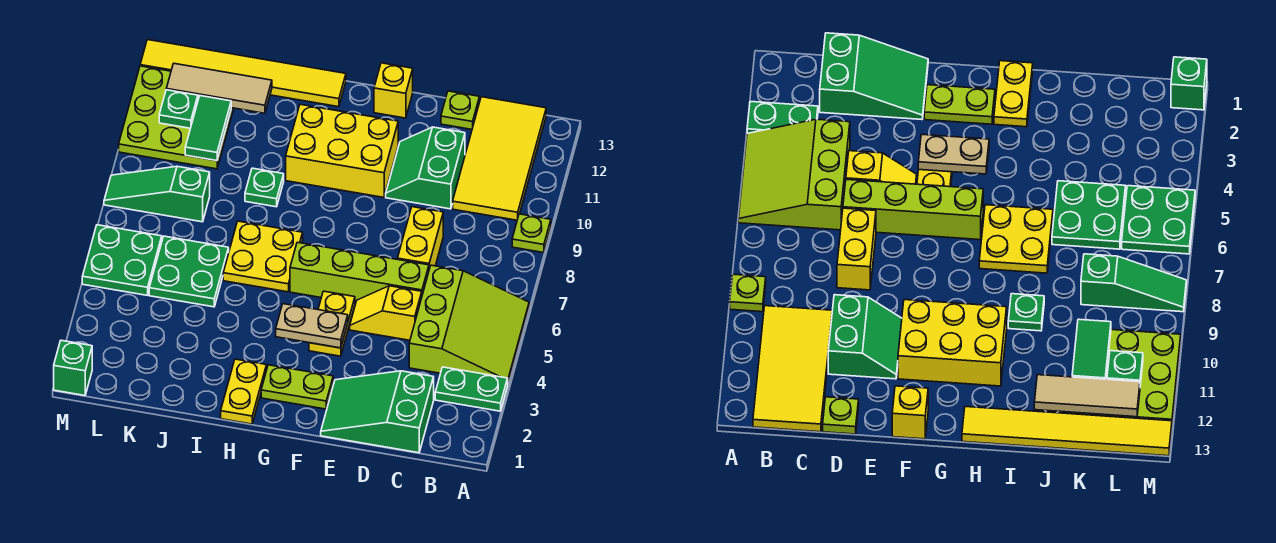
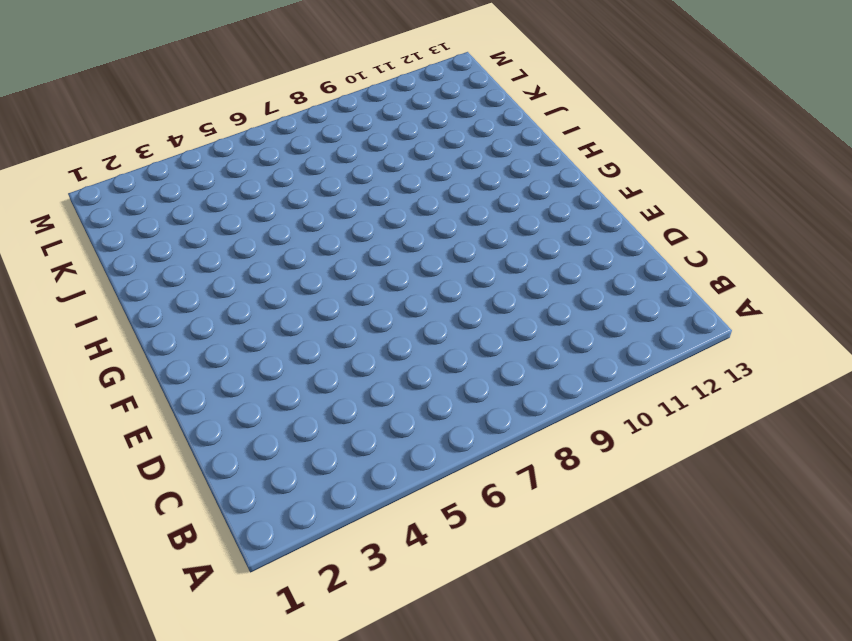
none -> green 1x2 plate [435,367,508,411]
none -> lime 3x3 slope [409,265,529,383]
none -> lime 1x1 plate [512,214,551,253]

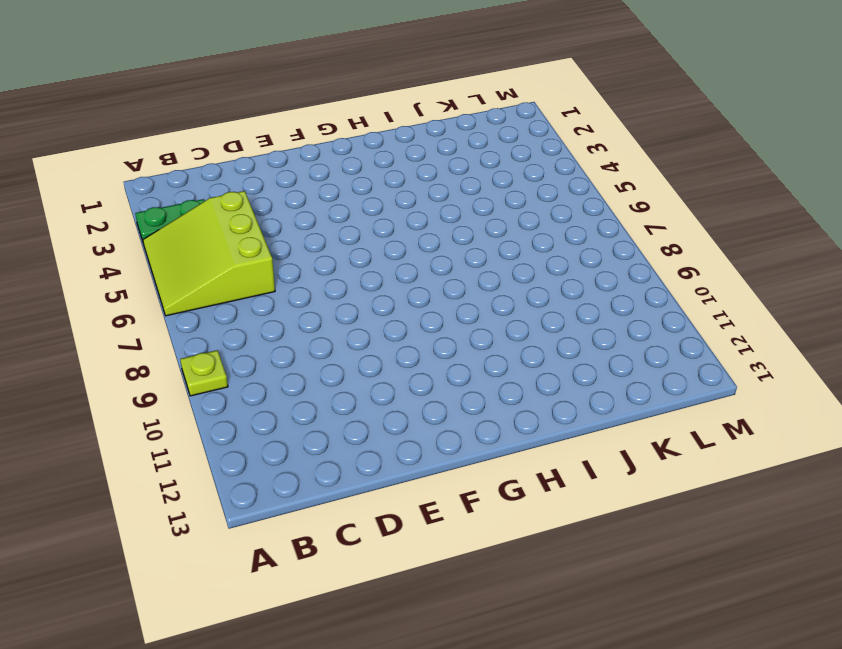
none -> yellow 2x4 tile [453,97,546,220]
none -> green 2x3 slope [321,371,434,453]
none -> yellow 1x2 slope [350,286,422,340]

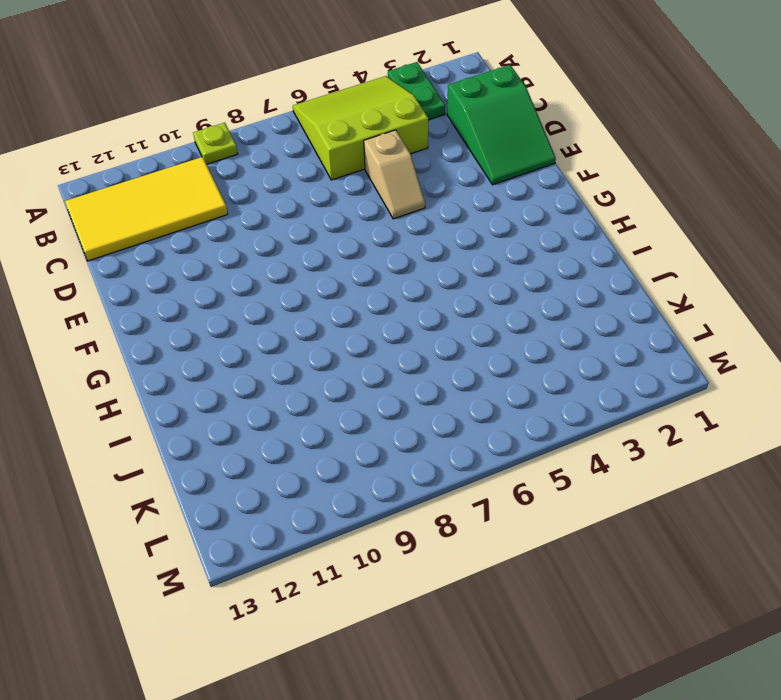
tan 1x2 slope [364,130,425,219] -> yellow 1x2 slope [350,286,422,340]
none -> lime 1x4 brick [290,242,429,303]
none -> yellow 1x2 brick [398,207,443,269]
none -> green 2x2 slope [386,127,465,209]

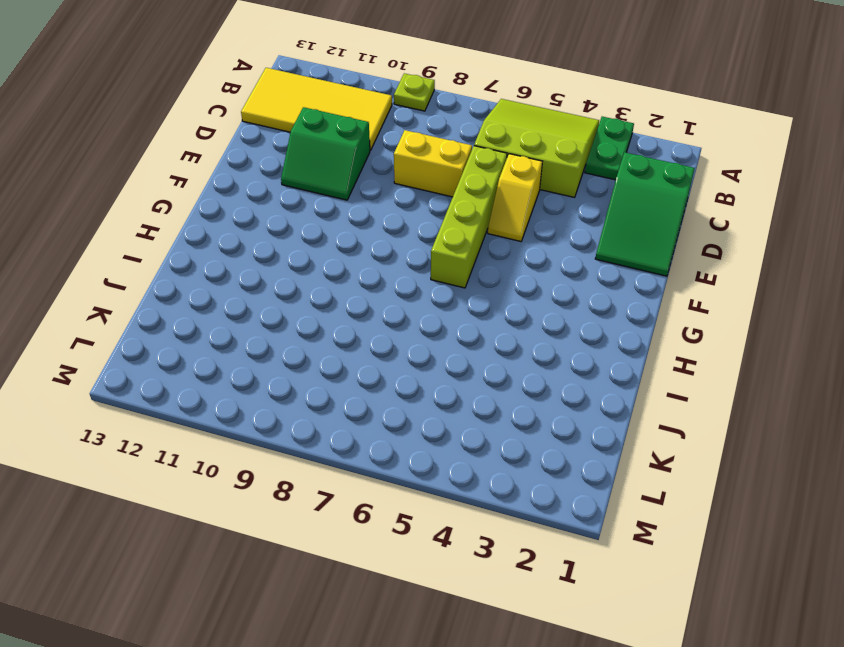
none -> lime 1x1 plate [441,91,480,129]
none -> lime 1x2 plate [261,365,333,409]
none -> yellow 1x2 plate [309,291,355,356]

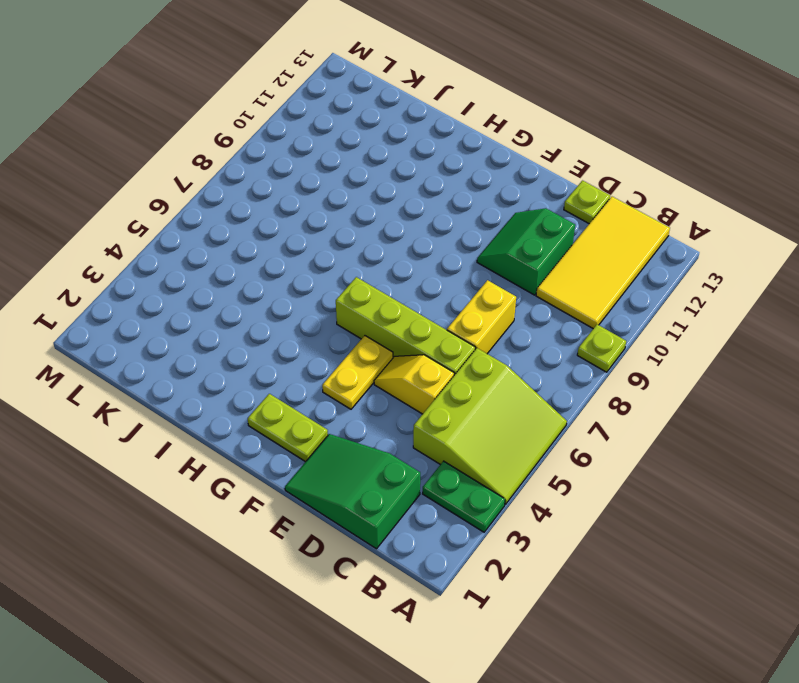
none -> yellow 2x3 brick [286,104,398,197]
none -> yellow 1x1 brick [374,63,413,118]
none -> yellow 1x2 plate [221,359,267,424]

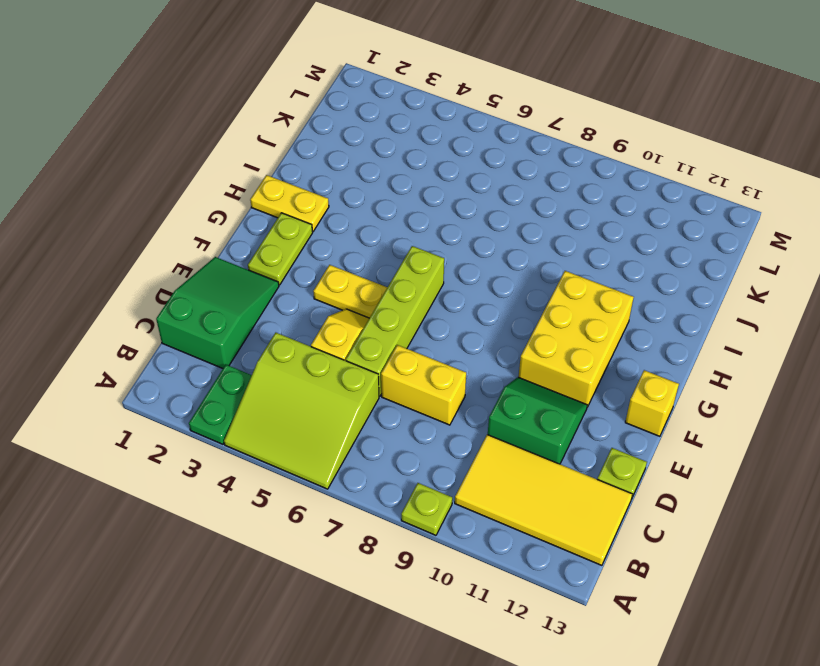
none -> yellow 2x2 plate [223,221,303,292]
none -> yellow 1x6 tile [140,40,346,107]
none -> green 1x1 plate [245,168,284,207]

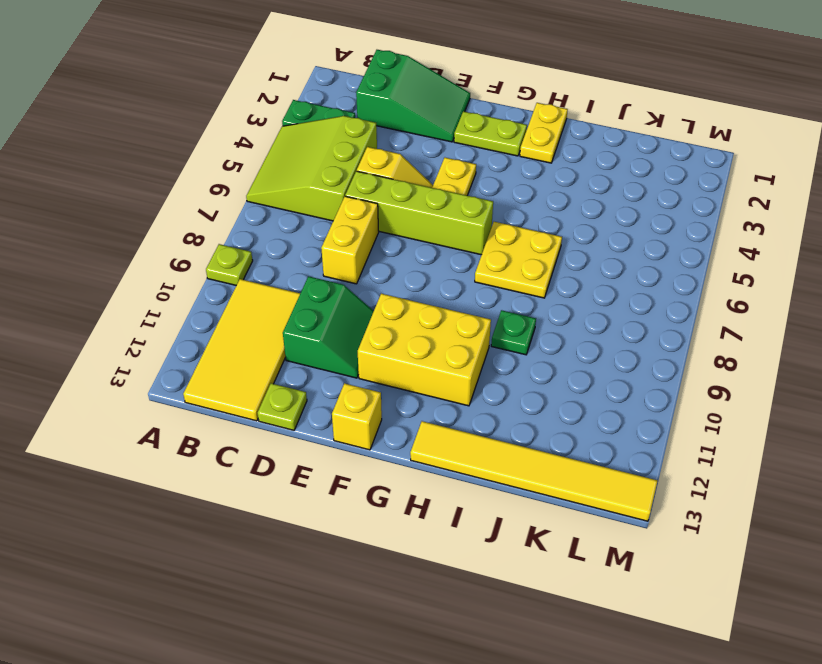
none -> green 2x2 plate [149,236,229,307]
none -> green 1x3 slope [104,166,210,222]
none -> lime 3x3 plate [119,66,234,169]

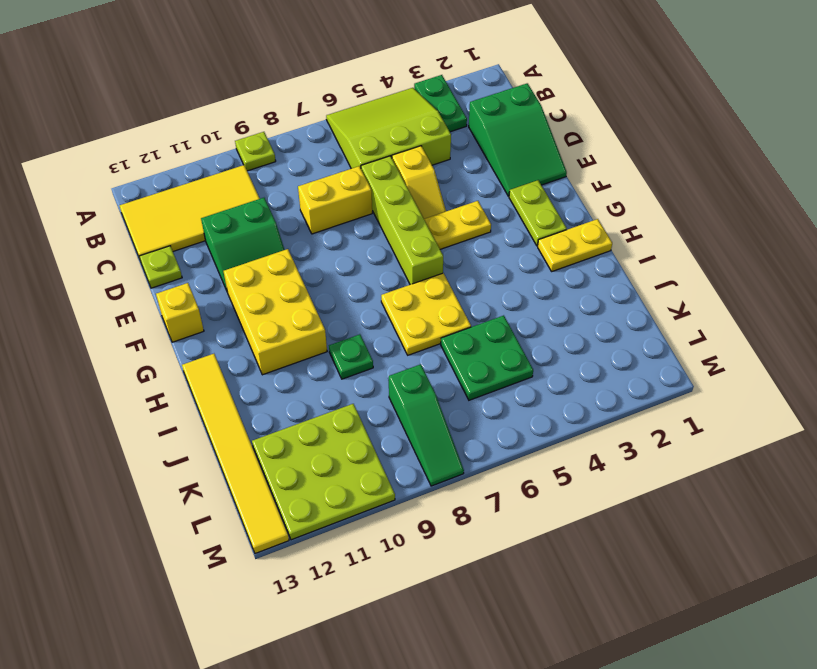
none -> green 2x2 plate [82,225,162,295]
none -> green 1x1 brick [54,340,92,396]
none -> tan 1x2 plate [276,304,348,348]

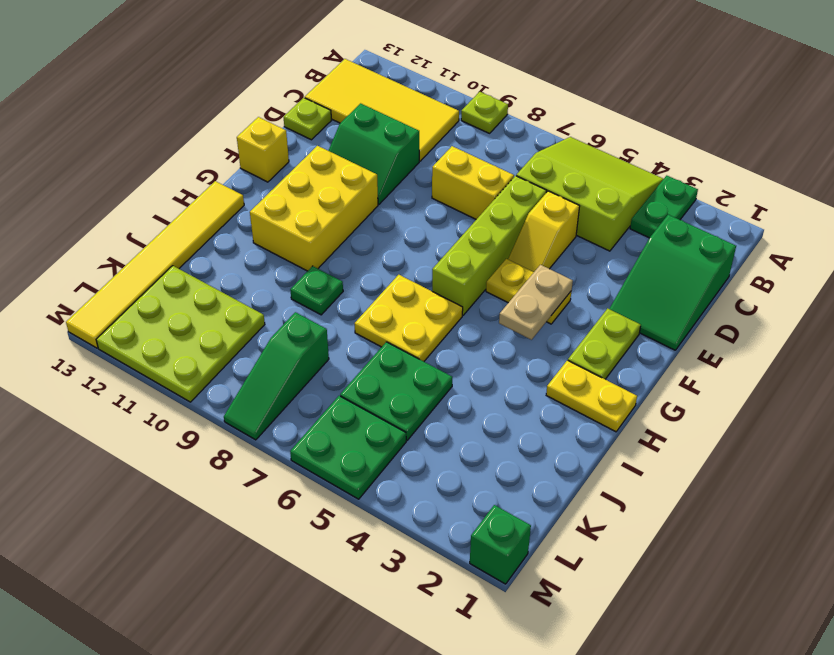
none -> tan 1x3 tile [166,64,272,113]
none -> green 1x2 tile [185,96,231,161]
none -> green 1x1 plate [159,90,198,128]

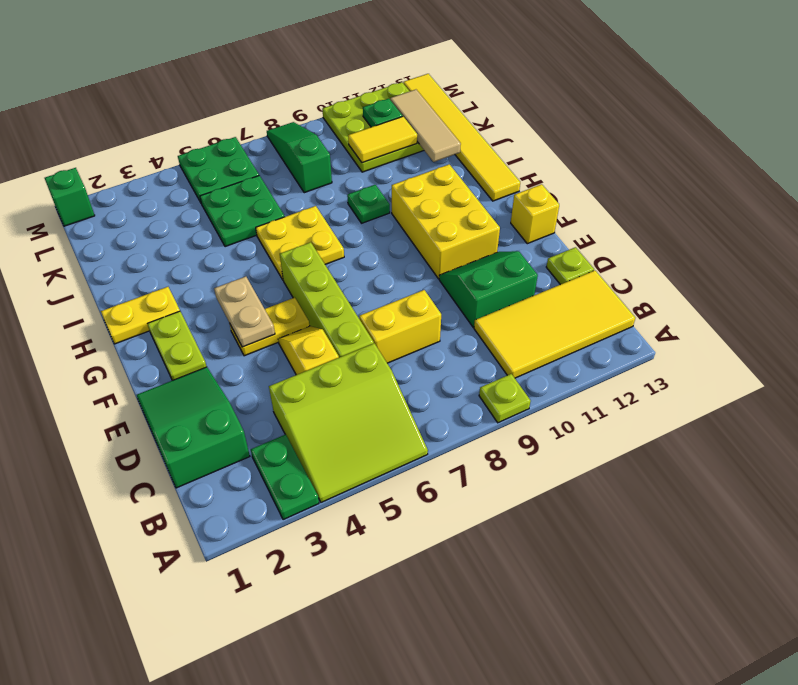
yellow 1x2 tile [348,117,417,163] -> green 1x2 tile [185,96,231,161]

